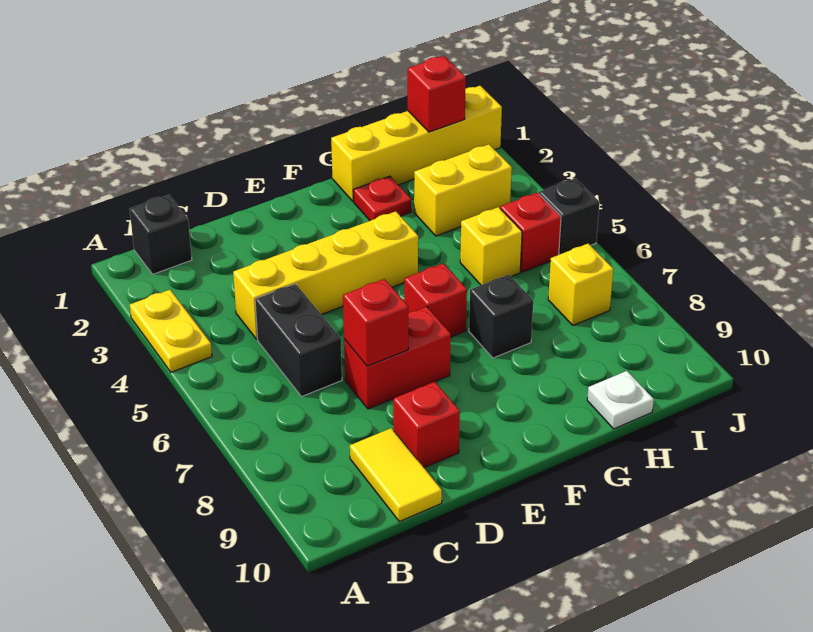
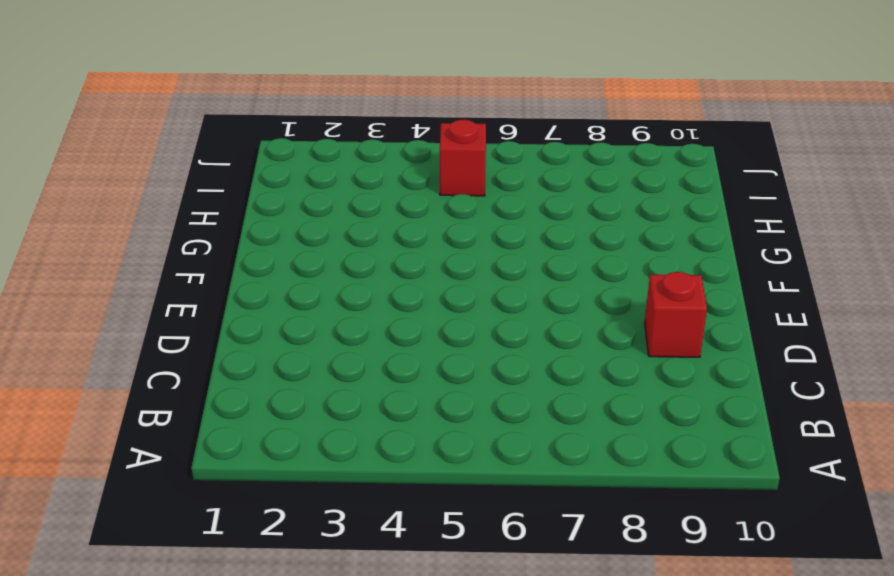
none -> yellow 1x2 plate [130,290,212,372]
none -> black 1x1 brick [130,195,192,274]
none -> yellow 1x4 brick [233,211,418,339]

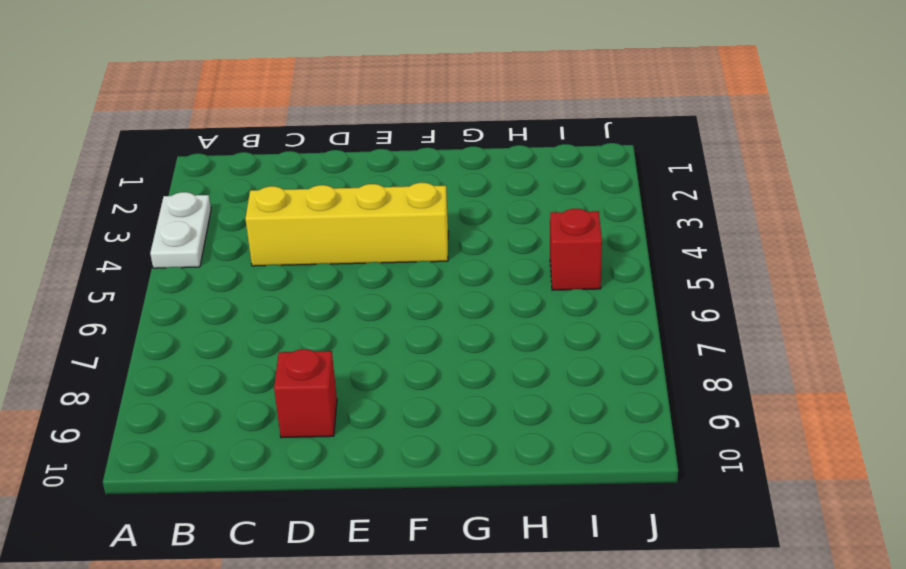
white 1x2 plate [150,192,211,268] -> yellow 1x2 plate [130,290,212,372]
none -> black 1x1 brick [130,195,192,274]
none -> black 1x2 brick [255,284,342,397]
none -> yellow 1x2 tile [350,428,442,522]

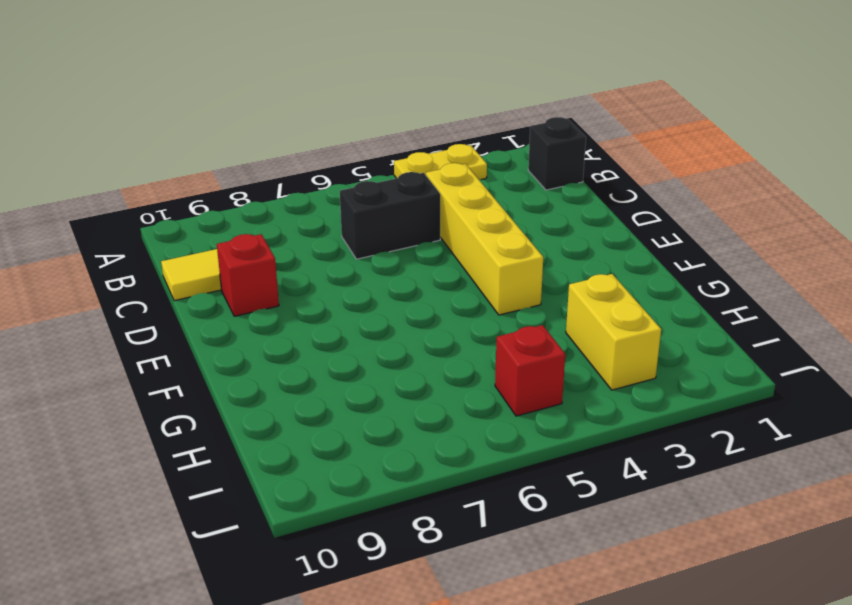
none -> red 1x2 brick [344,307,451,409]
none -> red 1x1 brick [404,263,467,337]
none -> yellow 1x4 brick [331,86,502,201]

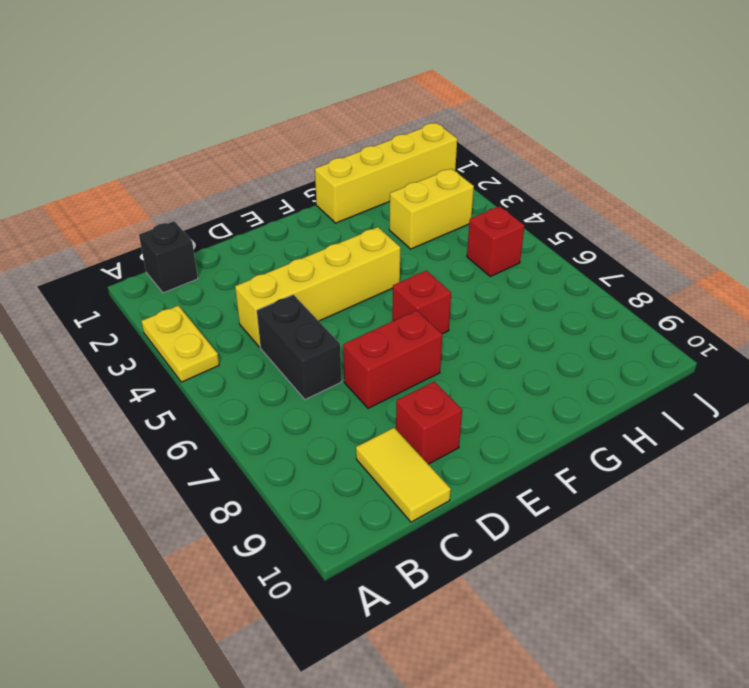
none -> red 1x1 plate [353,176,411,221]
none -> black 1x1 brick [469,275,533,358]
none -> yellow 1x1 brick [460,207,522,285]

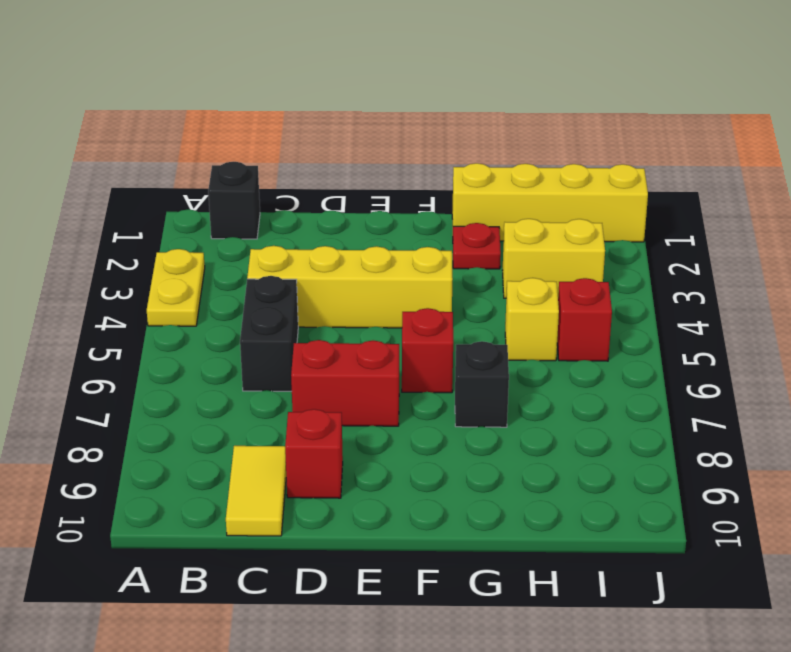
none -> white 1x1 plate [587,371,654,429]
none -> yellow 1x1 brick [548,244,613,325]
none -> black 1x1 brick [539,178,599,255]

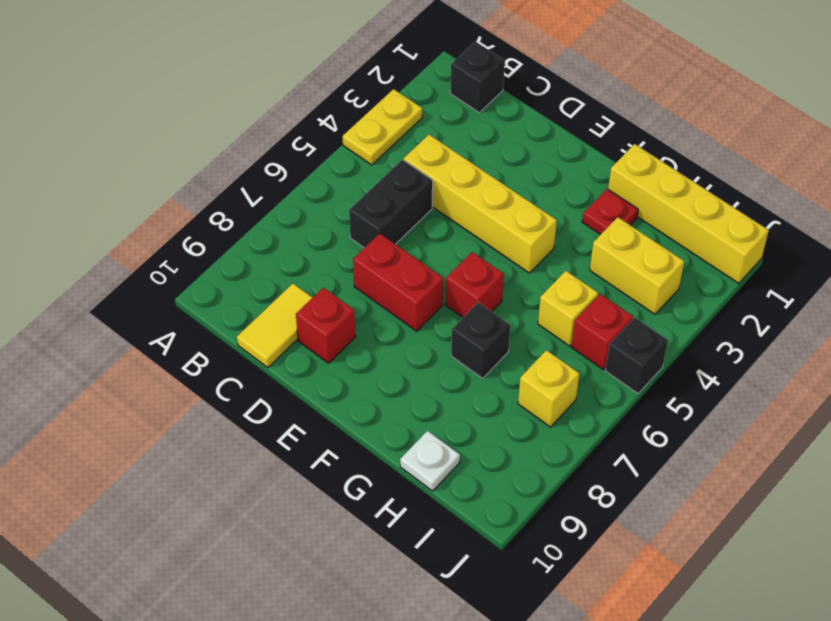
none -> red 1x1 brick [343,279,408,366]
none -> red 1x1 brick [408,56,466,132]

